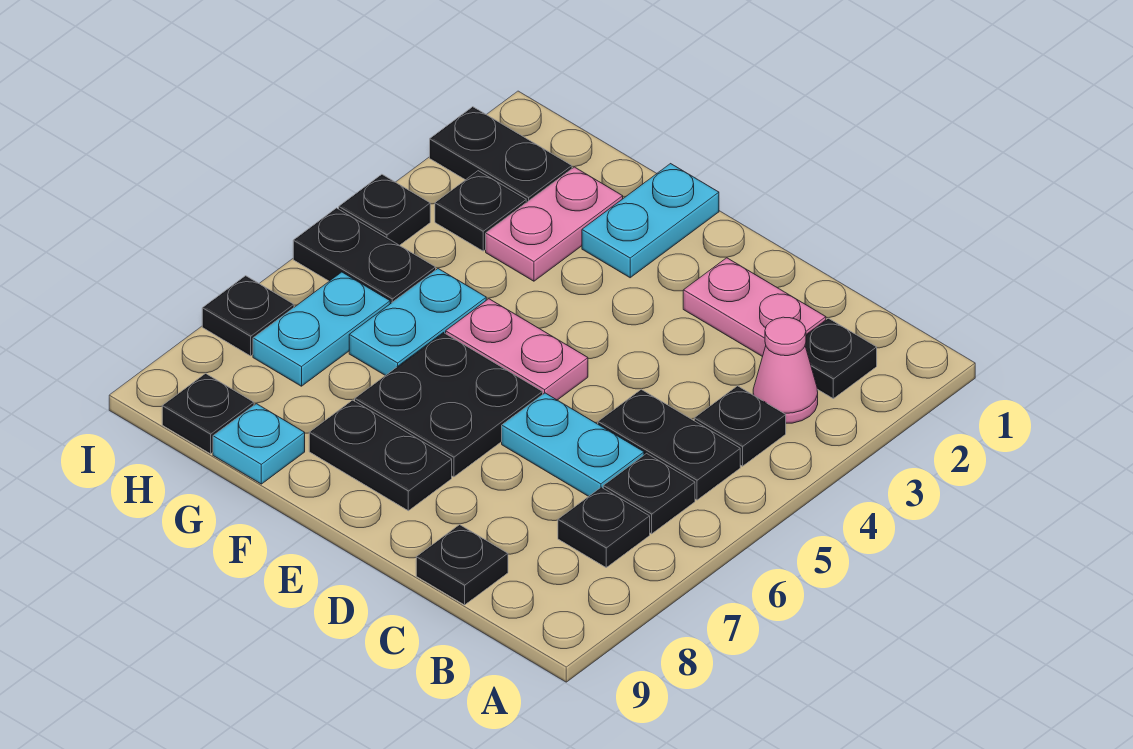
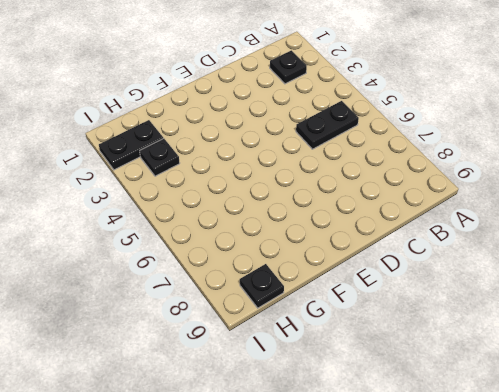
none -> pink 1x1 cone [753,317,818,423]
none -> black 1x1 plate [694,386,786,466]
none -> black 1x1 plate [603,453,695,534]

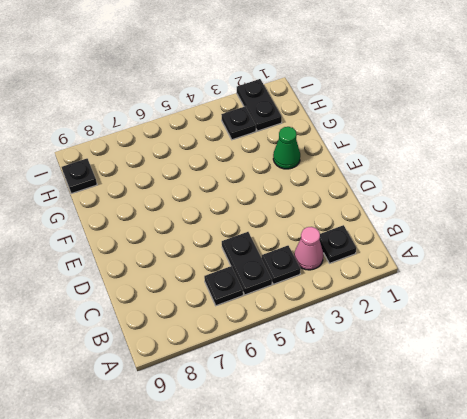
green 1x1 cone [273,127,300,169] -> cyan 1x2 plate [582,164,719,278]
none -> black 1x1 plate [558,487,650,567]
none -> pink 1x2 plate [683,258,826,357]
none -> cyan 1x2 plate [502,393,644,496]

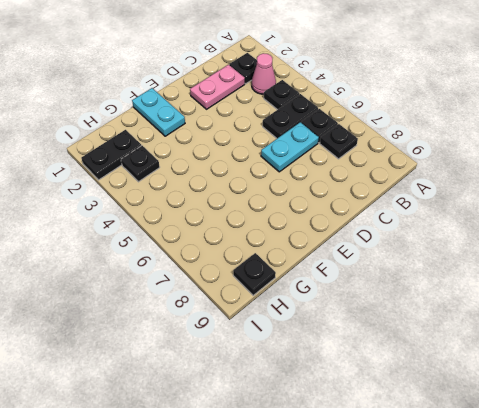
none -> black 1x1 plate [416,525,508,605]
none -> pink 1x2 plate [446,299,588,400]
none -> black 2x2 plate [355,333,543,477]

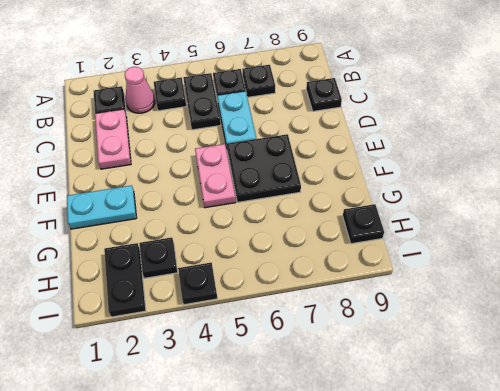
none -> black 1x2 plate [309,400,452,511]
none -> pink 1x2 plate [486,167,623,281]
none -> cyan 1x2 plate [349,269,486,376]

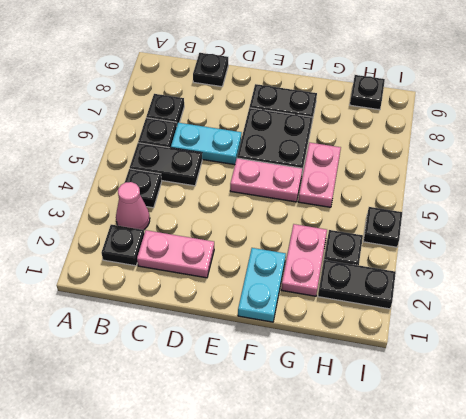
pink 1x2 plate [298,142,341,207] -> cyan 1x2 plate [349,269,486,376]
none -> cyan 1x1 plate [213,404,305,484]
none -> black 1x2 plate [293,208,436,304]
none -> cyan 1x2 plate [253,272,390,386]

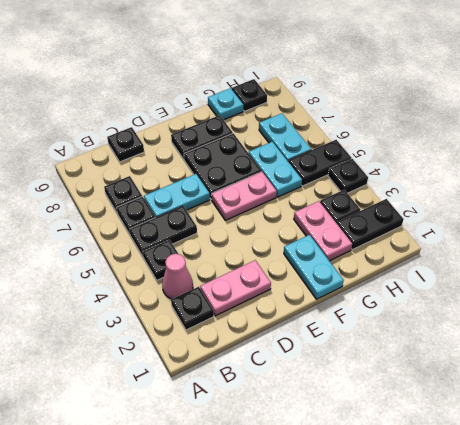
none -> black 1x1 plate [202,276,294,356]

